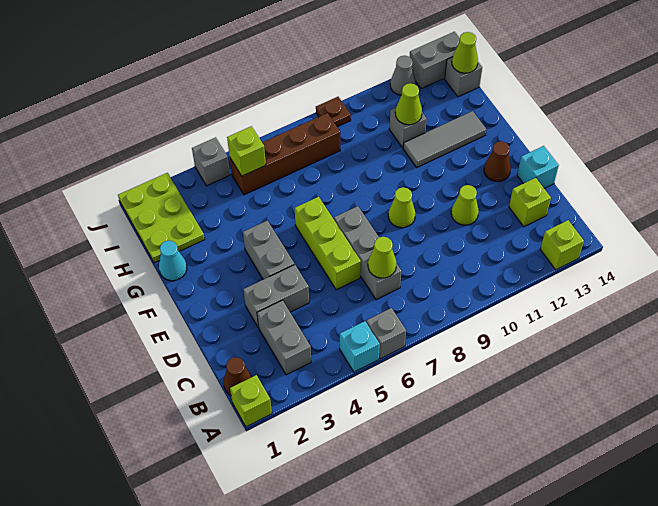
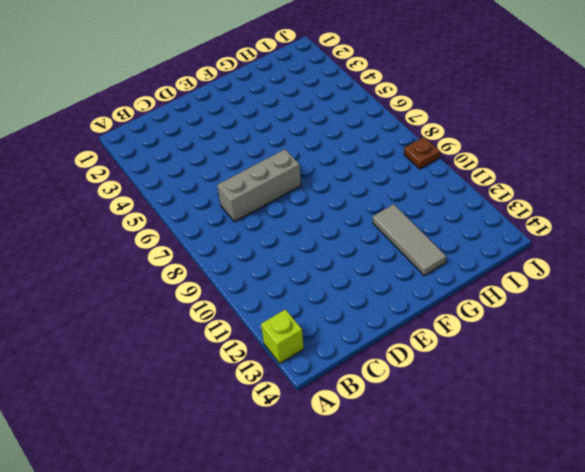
none -> lime 1x1 brick [230,375,272,427]
none -> cyan 1x1 brick [340,321,380,372]
none -> grey 1x1 brick [366,308,406,359]

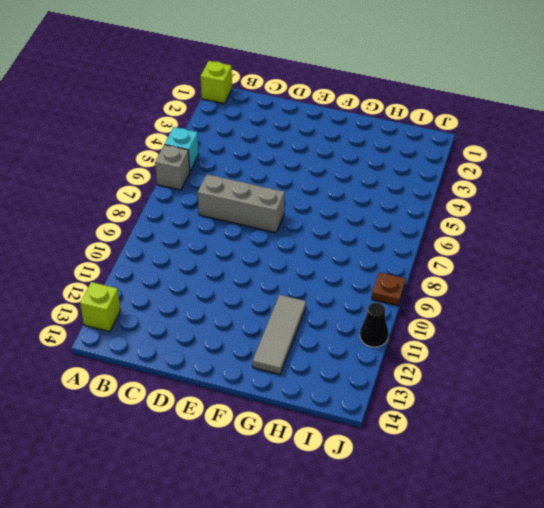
black 1x1 cone [360,303,389,347] -> none
none -> brown 1x1 cone [224,357,251,395]
none -> grey 1x2 brick [257,300,311,375]
none -> lime 1x1 brick [509,178,551,227]

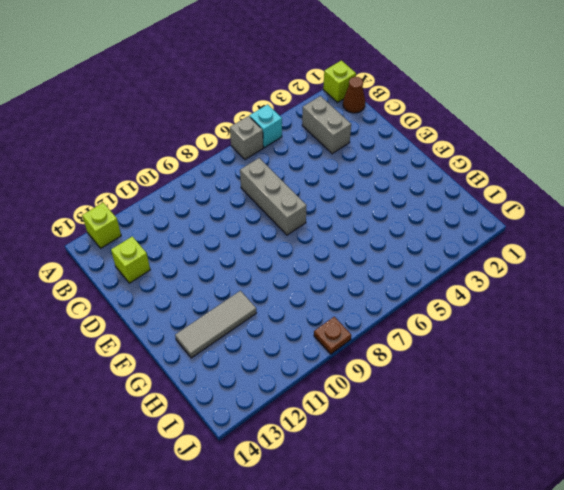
none -> grey 1x2 brick [243,265,309,327]
none -> lime 1x3 brick [295,197,361,290]
none -> lime 1x1 cone [451,185,479,225]

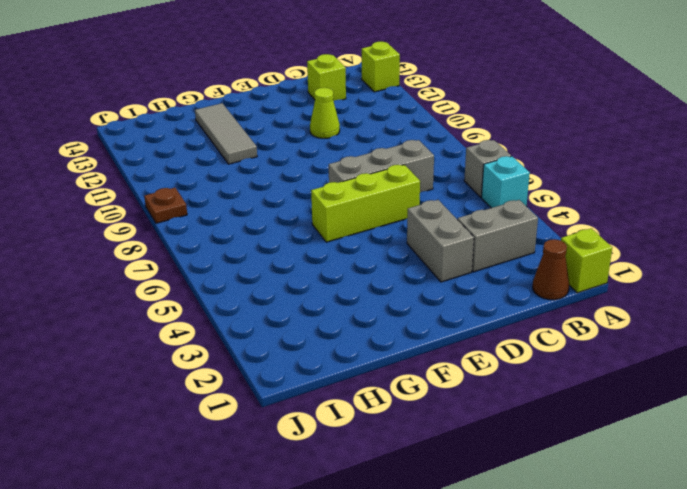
none -> cyan 1x1 brick [517,146,559,188]
none -> grey 1x2 brick [243,220,294,280]
none -> lime 1x1 cone [388,187,415,228]

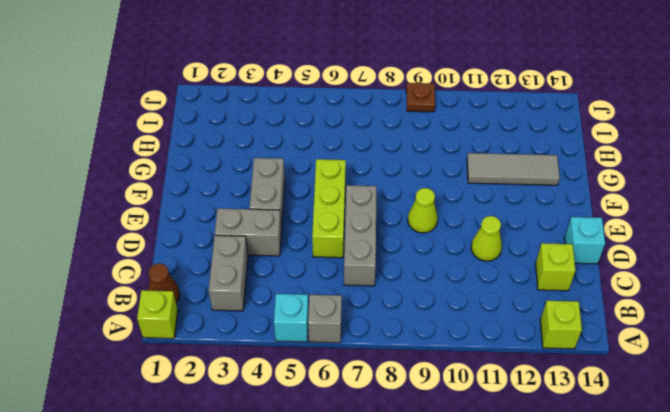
none -> brown 1x1 cone [484,141,511,182]
none -> cyan 1x1 cone [159,241,187,281]
none -> lime 2x3 plate [118,173,205,263]

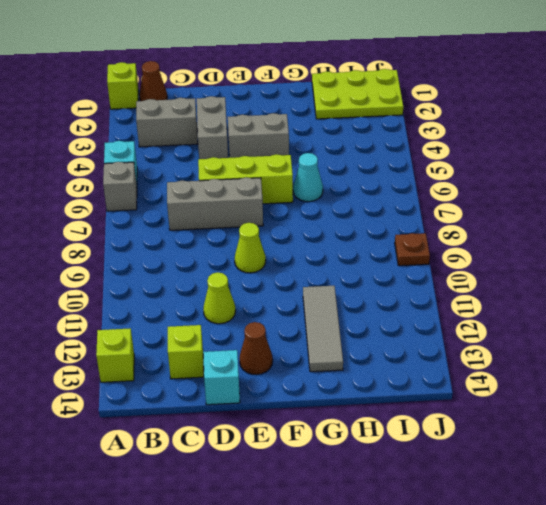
cyan 1x1 cone [293,153,323,202] -> cyan 1x1 cone moved to [159,241,187,281]
none -> grey 1x1 brick [389,108,427,148]
none -> brown 1x4 brick [230,113,340,195]
none -> grey 1x1 brick [445,57,482,97]

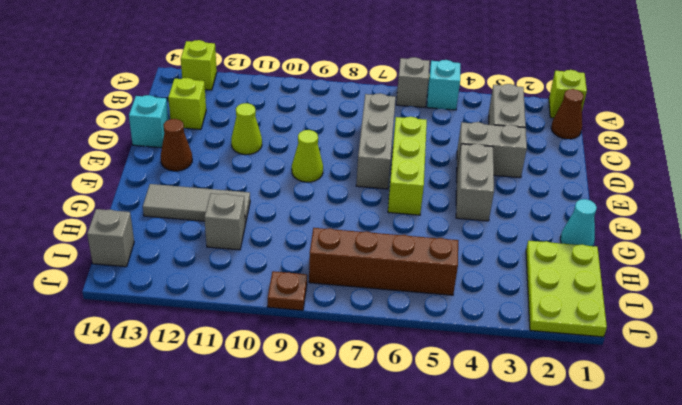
none -> grey 1x1 brick [192,137,230,186]
none -> grey 1x1 cone [390,56,416,95]
none -> grey 1x2 brick [409,32,460,89]

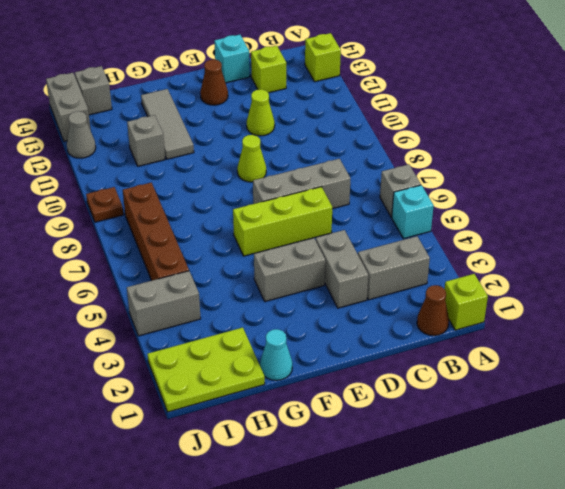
grey 1x2 brick [127,271,201,336] -> grey 1x1 brick [192,137,230,186]
none -> lime 1x1 cone [368,237,396,278]
none -> lime 1x1 cone [395,83,422,125]
none -> lime 1x1 brick [227,126,266,176]

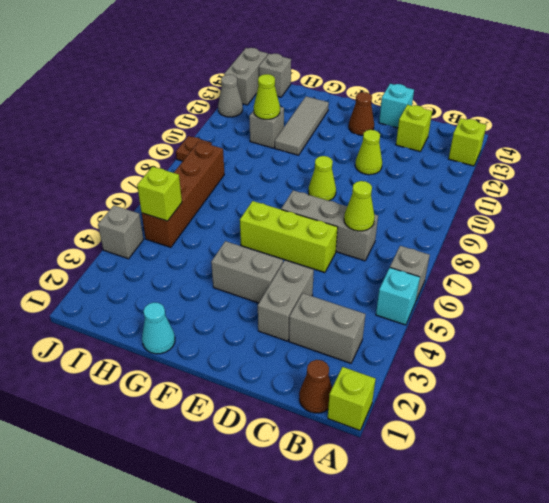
none -> lime 2x3 plate [118,173,205,263]
none -> lime 1x1 cone [452,32,478,73]

